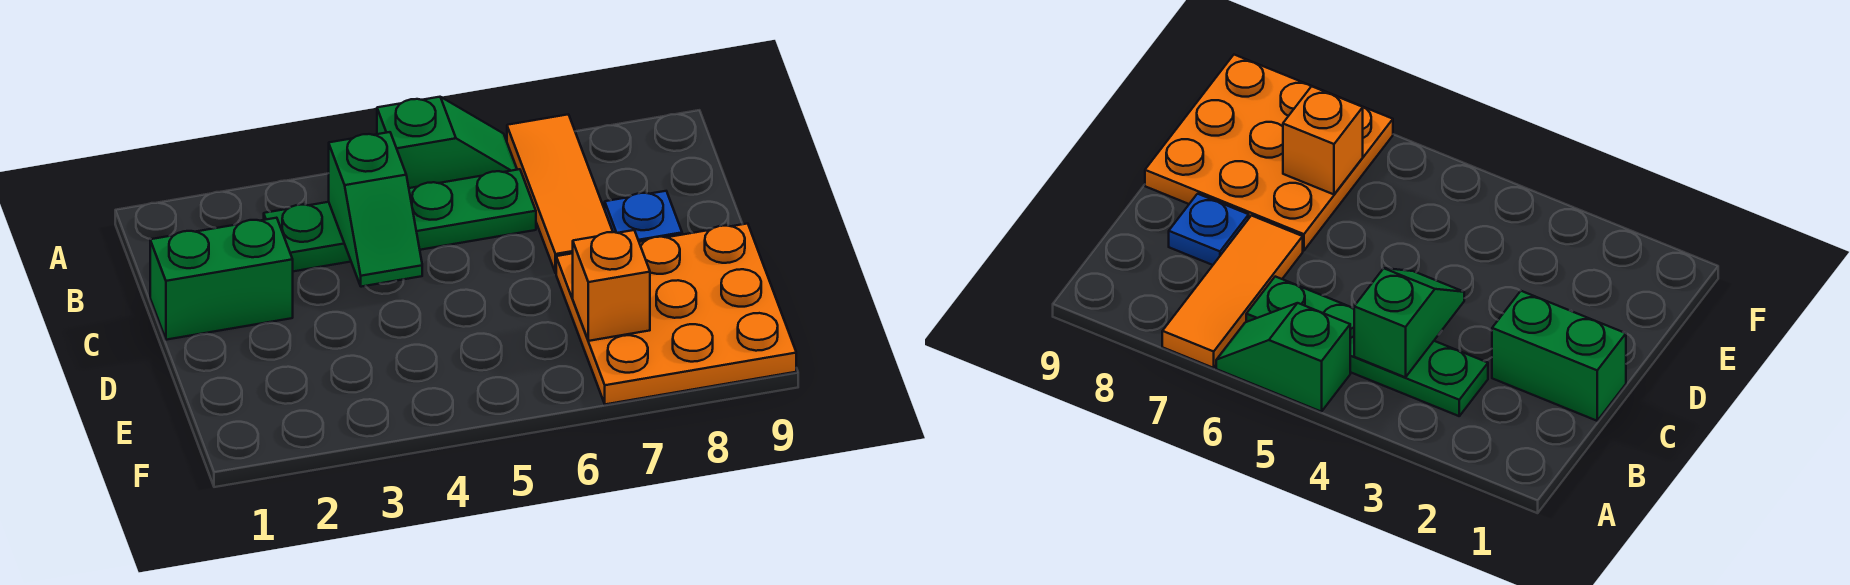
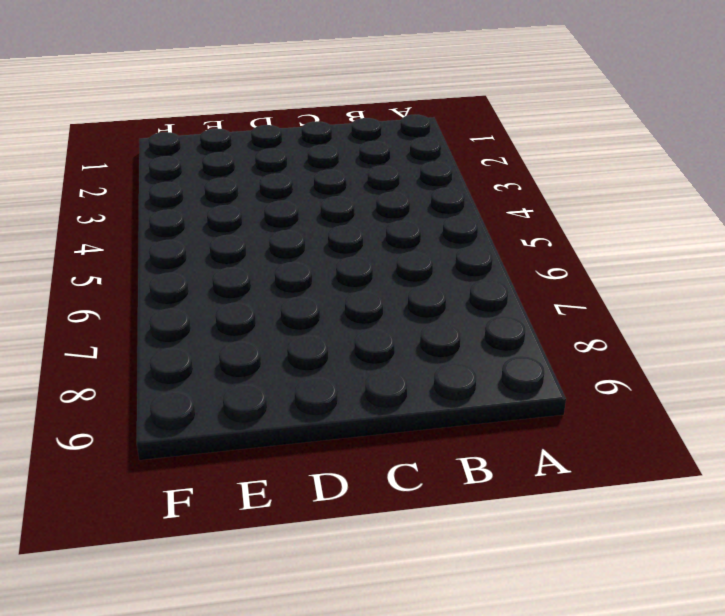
none -> green 1x2 slope [377,97,517,188]
none -> orange 1x3 tile [507,114,613,273]

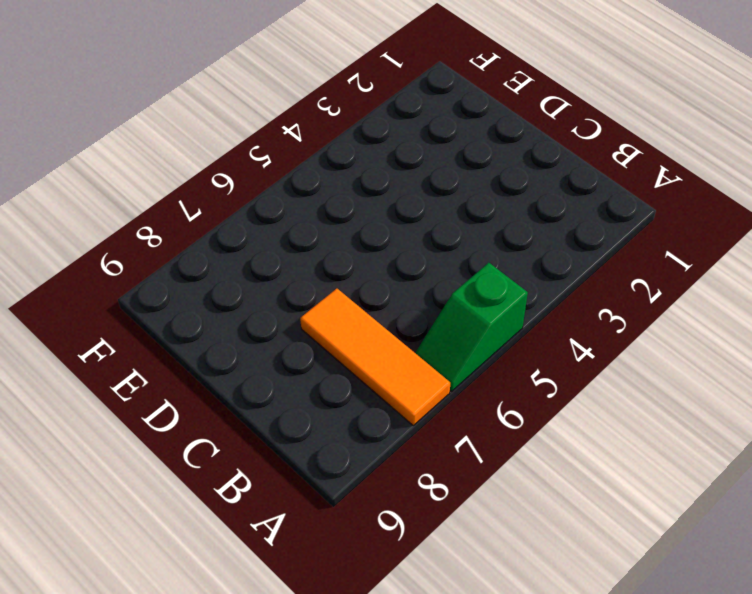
none -> green 1x4 plate [264,169,536,271]
none -> green 1x2 brick [150,218,293,340]

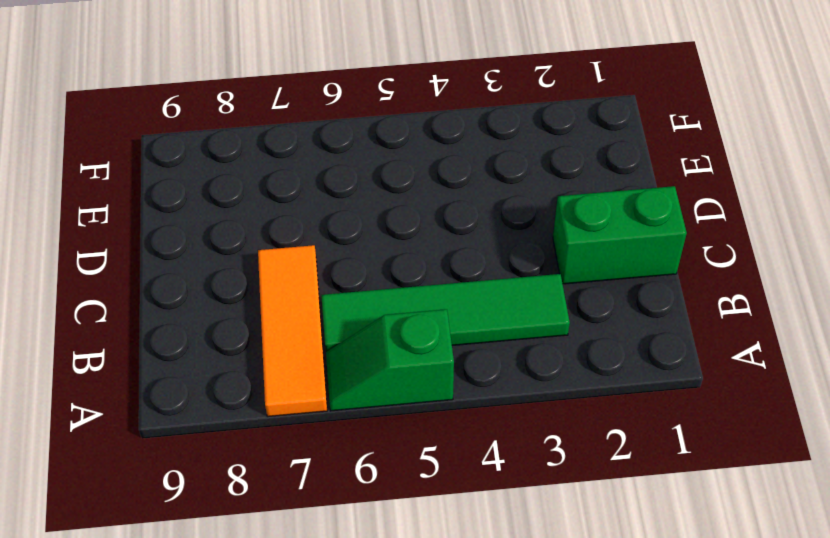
green 1x4 tile [321,274,570,352] -> green 1x4 plate [264,169,536,271]
none -> blue 1x1 plate [605,191,682,242]
none -> orange 3x3 plate [556,224,796,404]

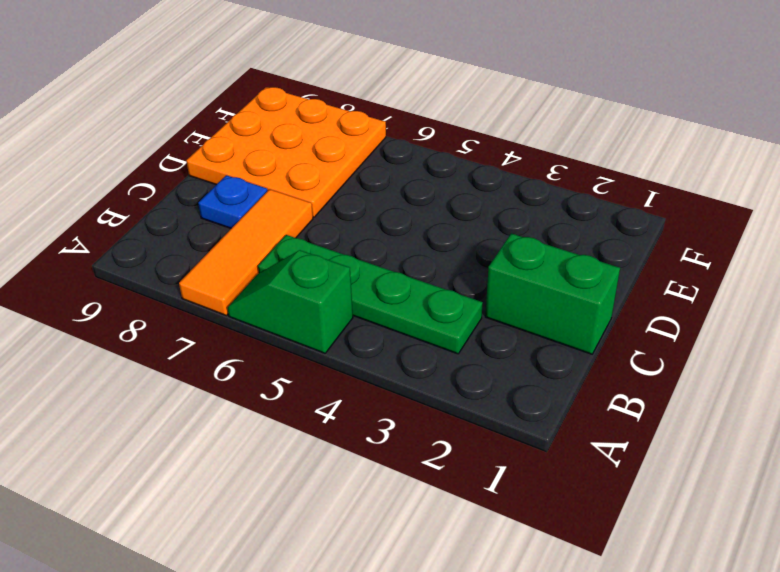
none -> green 1x2 slope [329,132,422,287]
none -> orange 1x1 brick [573,230,650,341]

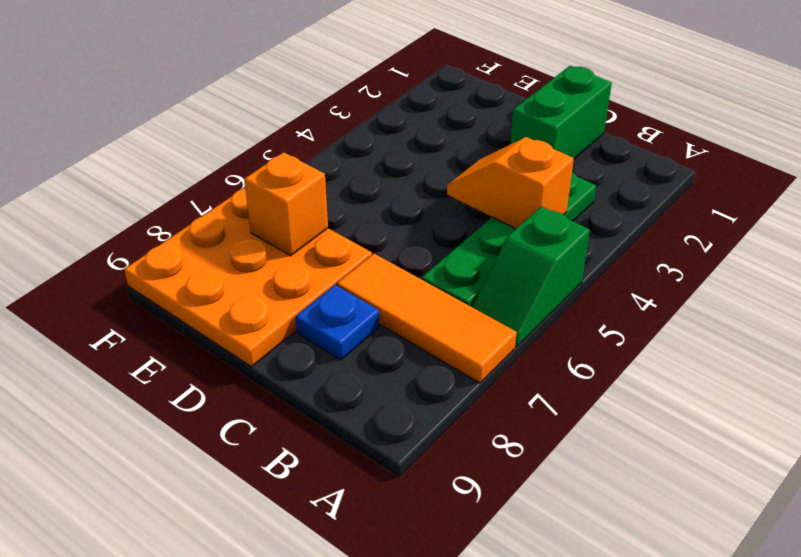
orange 1x2 slope [447,137,574,229] -> green 1x2 slope [329,132,422,287]

